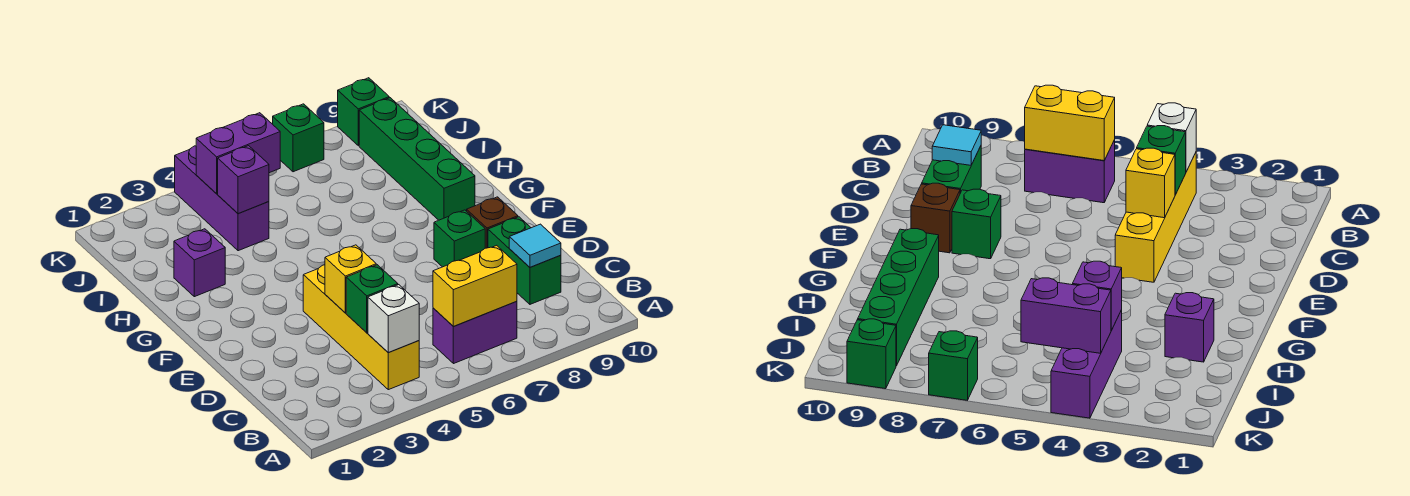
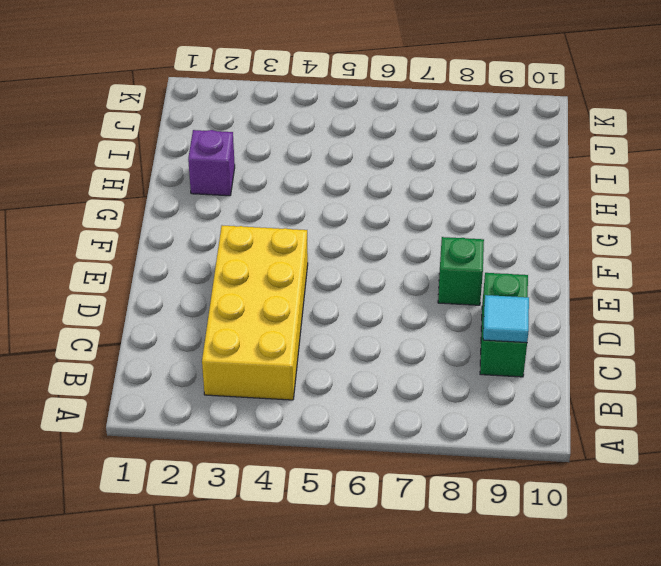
yellow 2x4 brick [202,226,308,400] -> yellow 1x4 brick [303,265,419,390]
none -> purple 1x2 brick [433,301,517,364]
none -> brown 1x1 brick [467,197,518,248]
none -> green 1x4 brick [359,98,475,220]

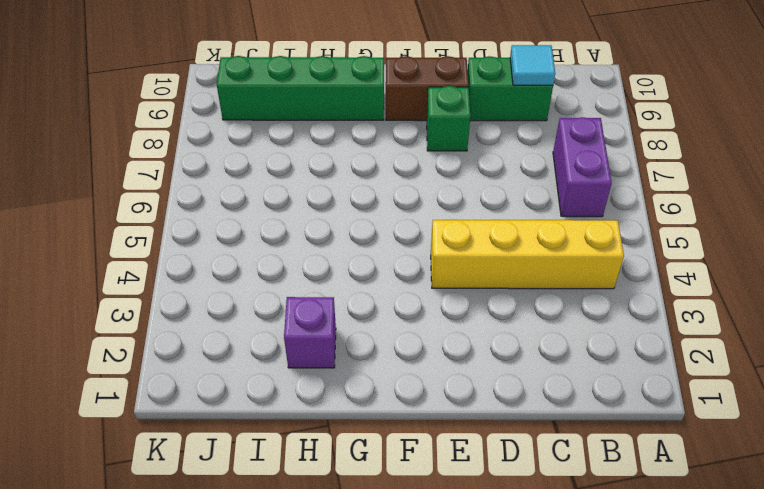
brown 1x2 brick [386,56,469,121] -> brown 1x1 brick [467,197,518,248]
none -> purple 1x3 brick [175,146,269,251]
none -> green 1x1 brick [273,104,324,172]
none -> green 1x1 brick [338,78,389,146]

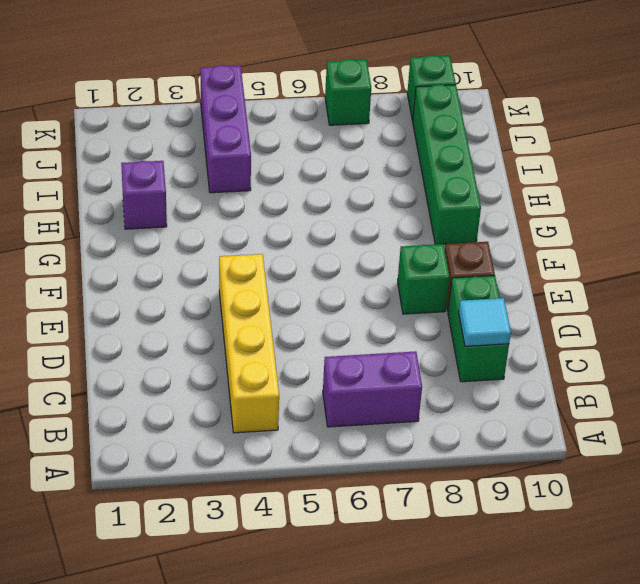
none -> white 1x1 brick [368,285,419,353]
none -> yellow 1x2 brick [433,245,517,327]
none -> green 1x1 brick [346,265,398,333]

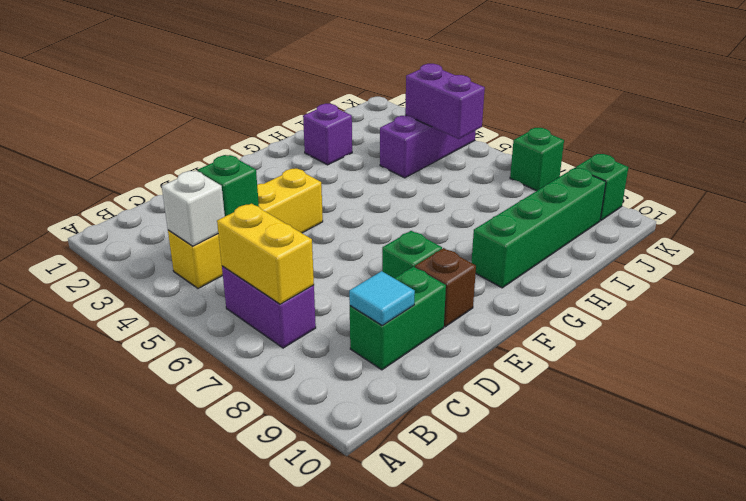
none -> yellow 1x1 brick [325,245,376,313]
none -> purple 1x1 brick [218,146,269,214]

